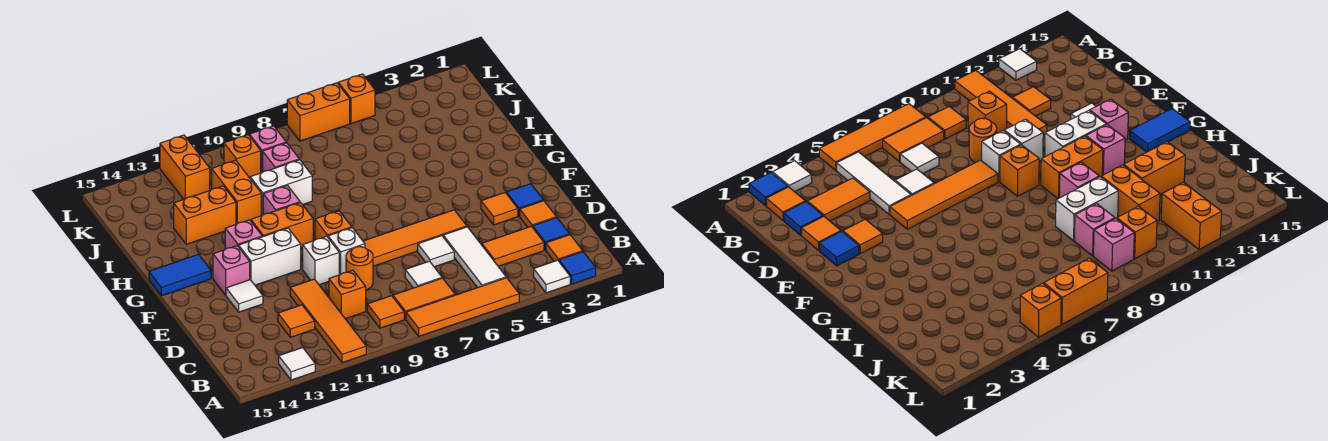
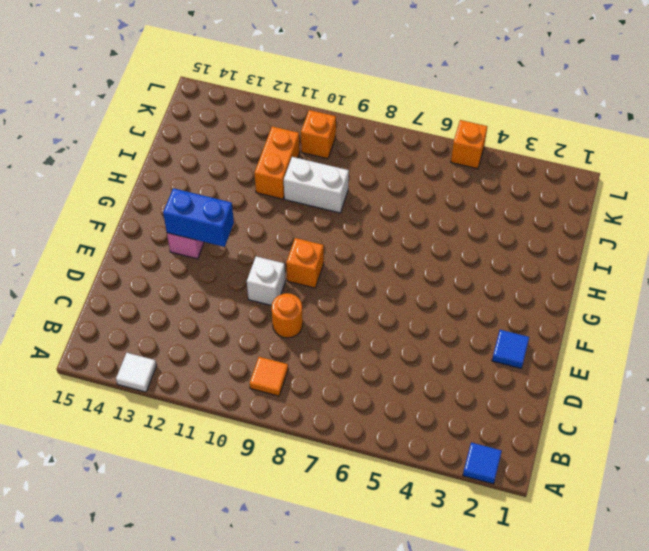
blue 1x2 brick [163,188,234,247] -> none
none -> white 1x1 tile [534,260,570,293]
none -> orange 1x4 tile [406,278,519,336]
none -> orange 1x4 tile [290,279,366,363]
none -> orange 1x1 tile [546,235,583,261]

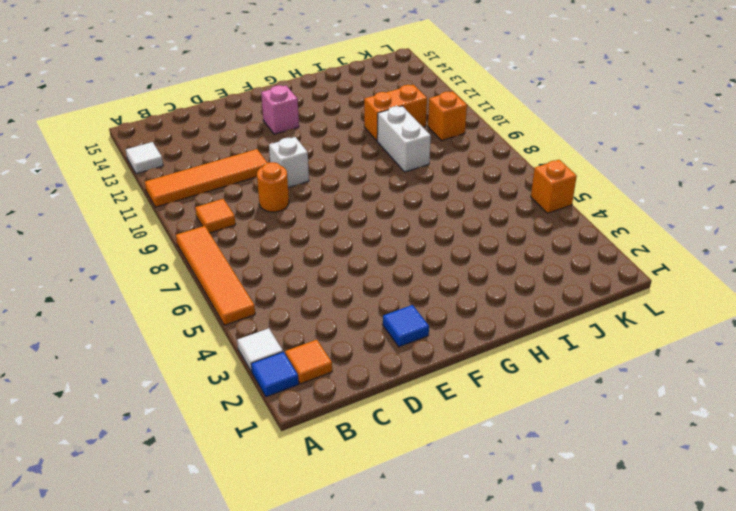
none -> white 1x3 tile [443,227,506,288]
none -> orange 1x2 tile [393,278,455,319]
none -> blue 1x1 tile [533,218,570,250]
none -> orange 1x2 tile [482,226,544,266]

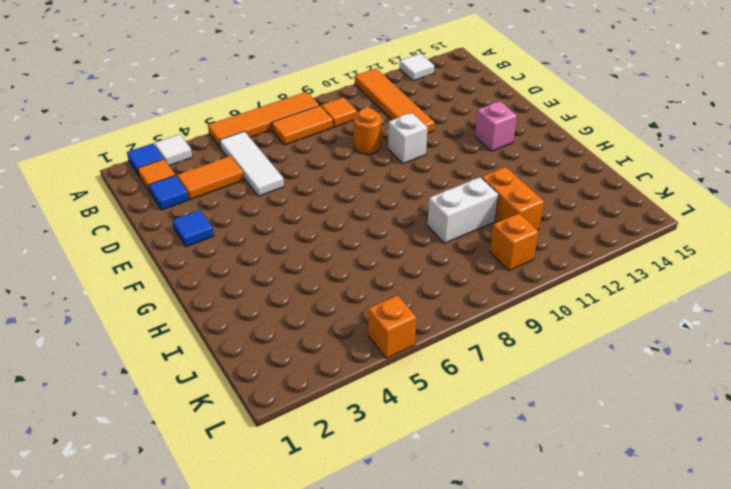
none -> white 1x1 tile [405,261,442,288]
none -> orange 1x1 brick [329,270,366,319]
none -> orange 1x1 tile [278,305,315,337]
none -> orange 1x1 tile [520,201,556,227]

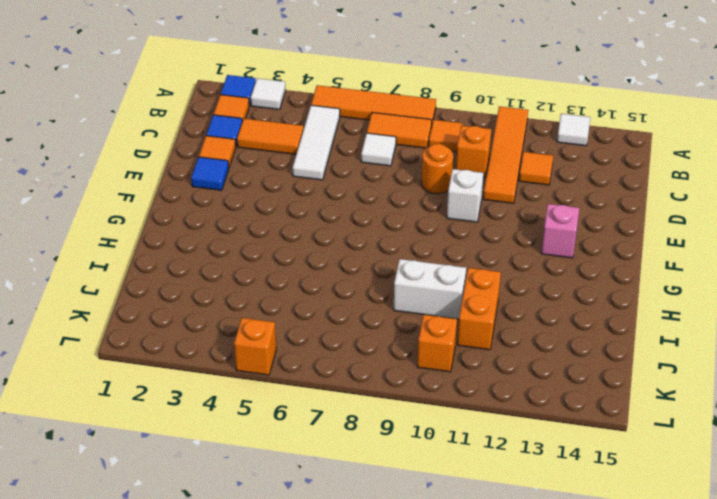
none -> white 1x1 tile [418,236,454,267]
none -> orange 1x1 tile [481,193,518,225]
none -> orange 1x4 tile [363,210,467,266]
none -> white 1x1 brick [328,228,365,275]

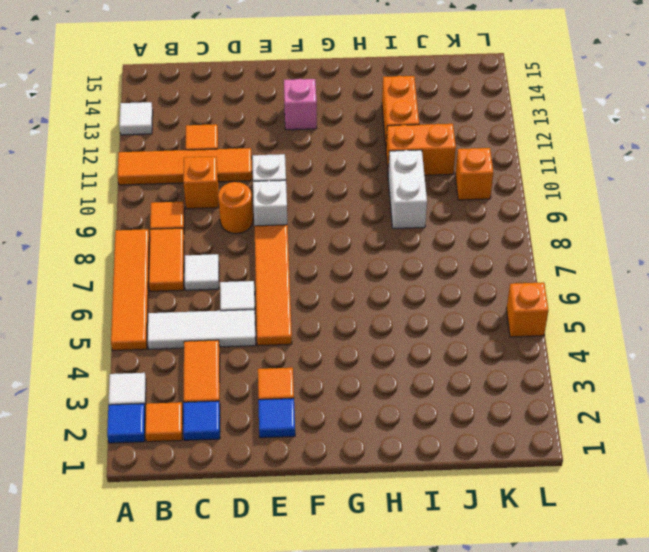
none -> orange 1x1 tile [520,201,556,227]
none -> white 1x1 tile [226,280,263,312]
none -> orange 1x1 brick [315,211,352,240]
none -> white 1x2 brick [239,228,301,285]

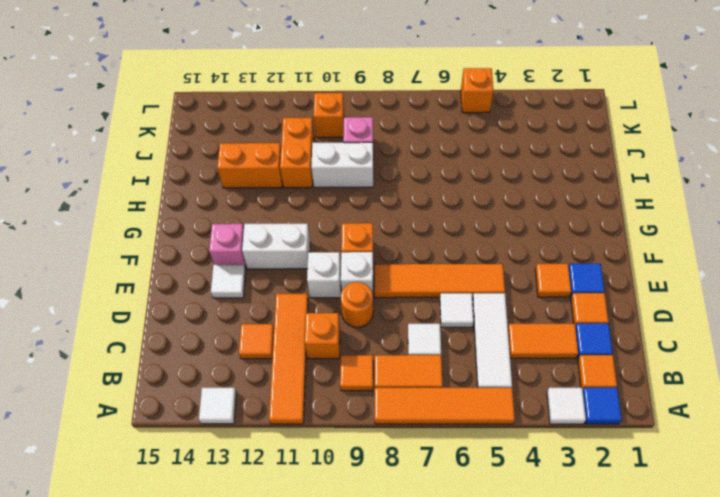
none -> orange 1x2 brick [251,203,313,248]
none -> pink 1x1 brick [225,220,262,249]
none -> blue 1x2 tile [149,255,211,296]
none -> pink 1x1 brick [263,186,300,215]

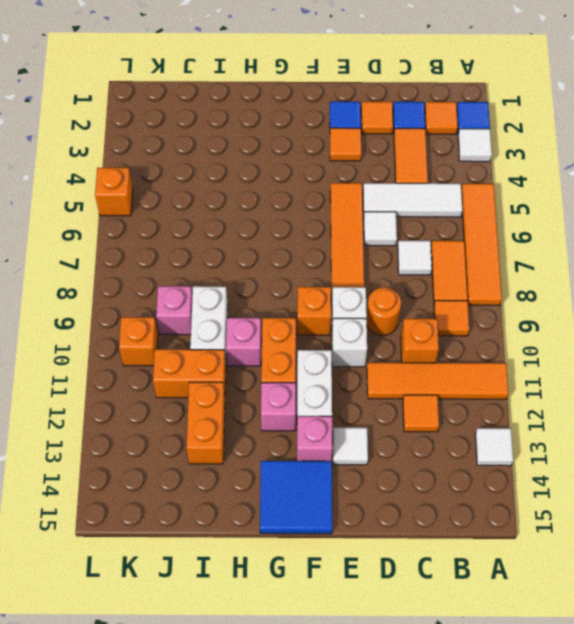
blue 2x2 tile [260,461,332,534] -> blue 1x2 tile [149,255,211,296]
none -> pink 1x1 brick [249,126,286,173]
none -> orange 1x2 brick [160,135,210,199]
none -> orange 1x2 brick [287,83,350,141]

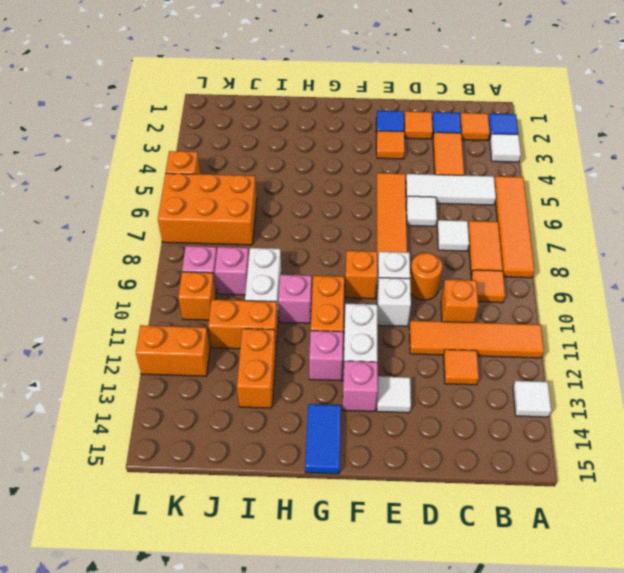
orange 2x3 brick [158,173,257,245] -> orange 1x2 brick [287,83,350,141]

